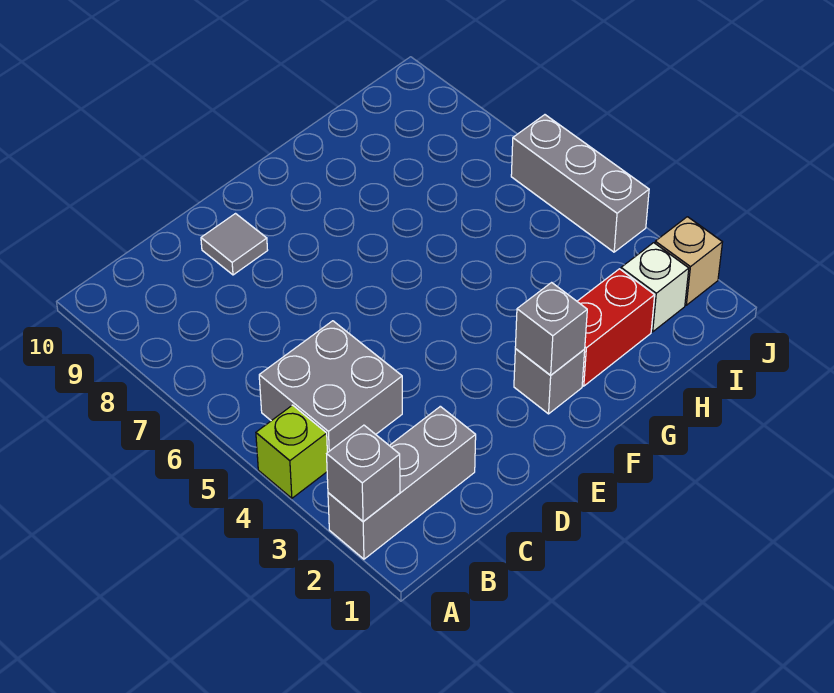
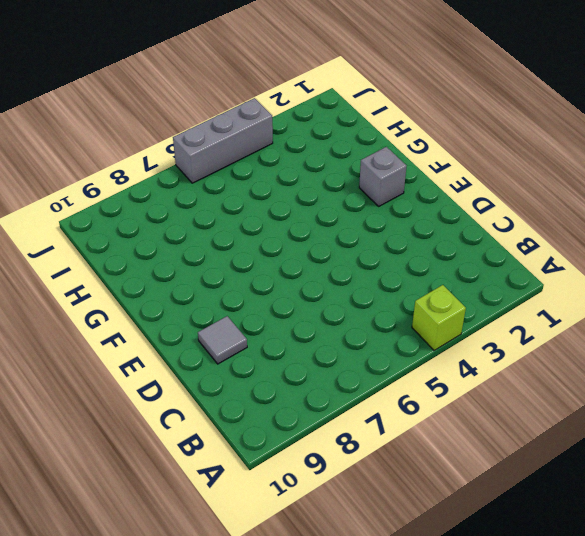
none -> grey 1x3 brick [328,406,476,559]
none -> grey 2x2 brick [259,321,402,453]

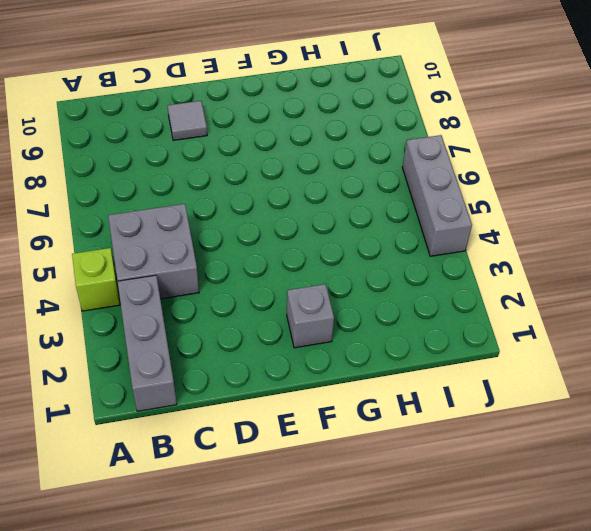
grey 1x3 brick [117,275,177,411] -> grey 1x3 brick turned to [328,406,476,559]
none -> red 1x2 brick [577,269,655,386]
none -> white 1x1 brick [621,243,689,332]

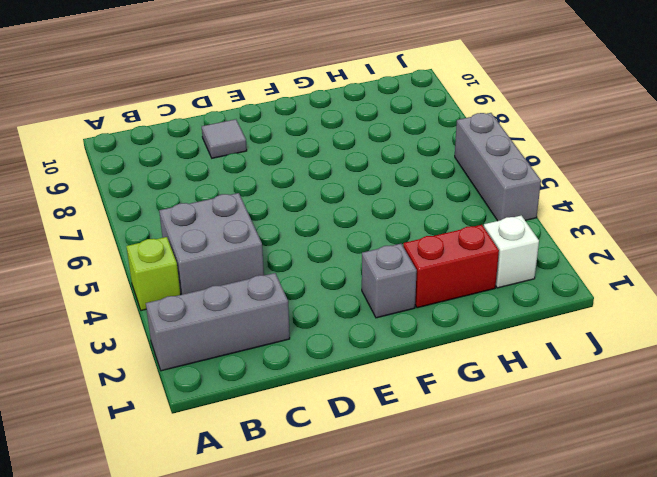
none -> tan 1x1 brick [655,217,722,305]
none -> grey 1x1 brick [327,425,400,521]

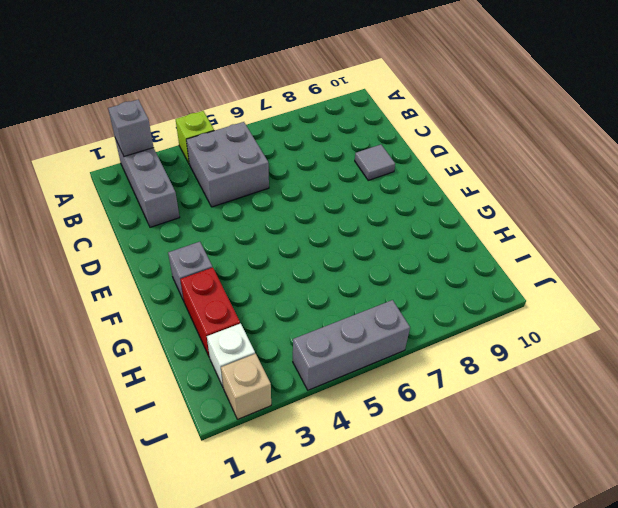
none -> grey 1x1 brick [515,283,587,375]

